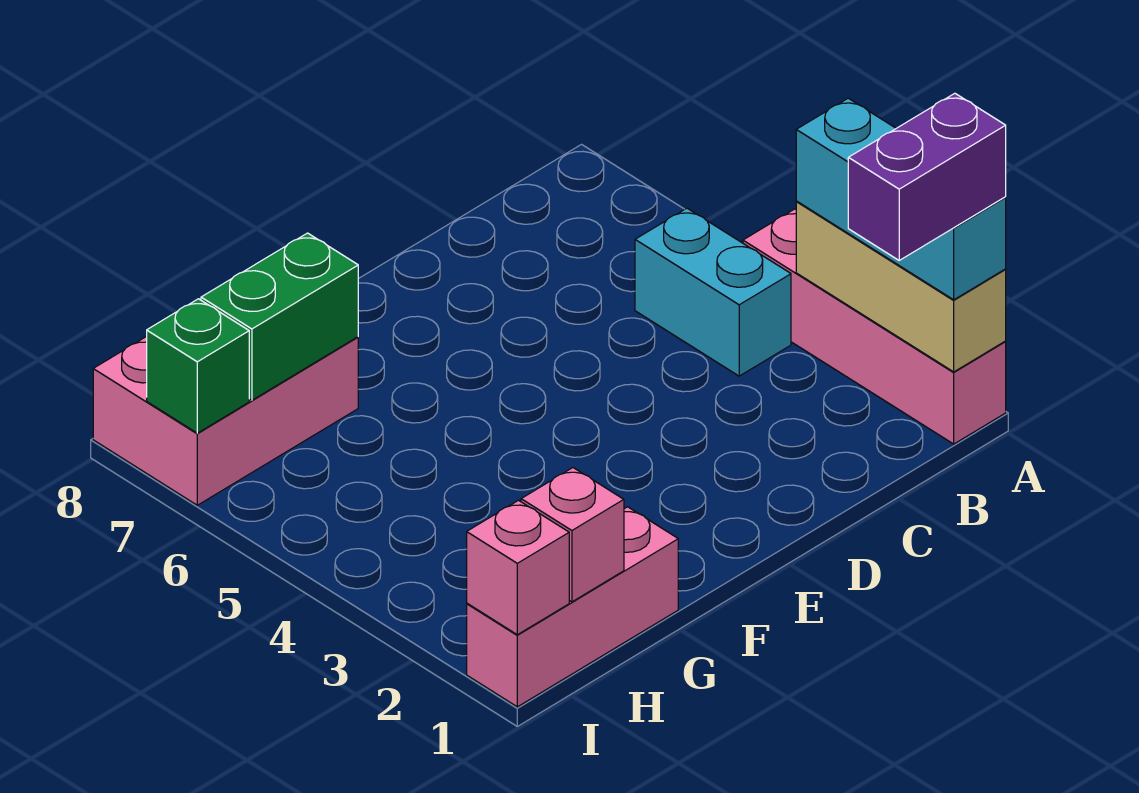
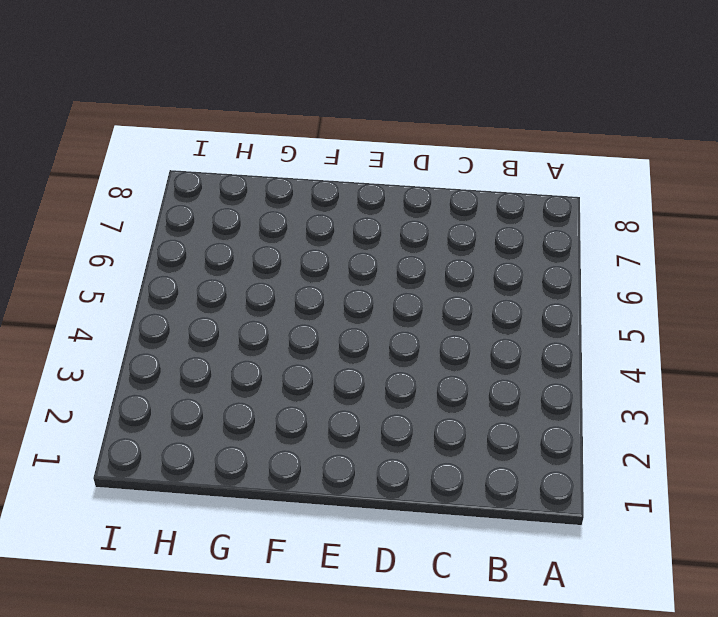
none -> pink 1x4 brick [743,209,1006,444]
none -> cyan 1x2 brick [635,208,791,376]

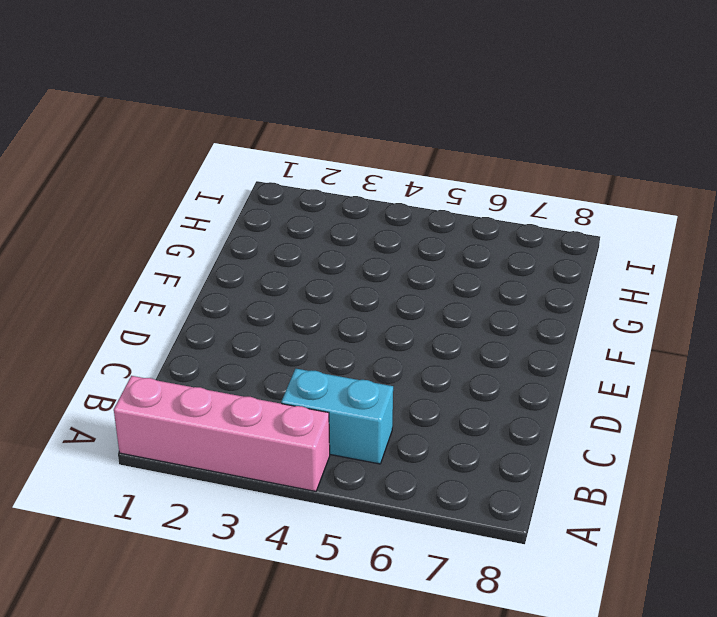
none -> pink 1x3 brick [467,507,678,707]
none -> pink 2x3 brick [93,336,358,505]

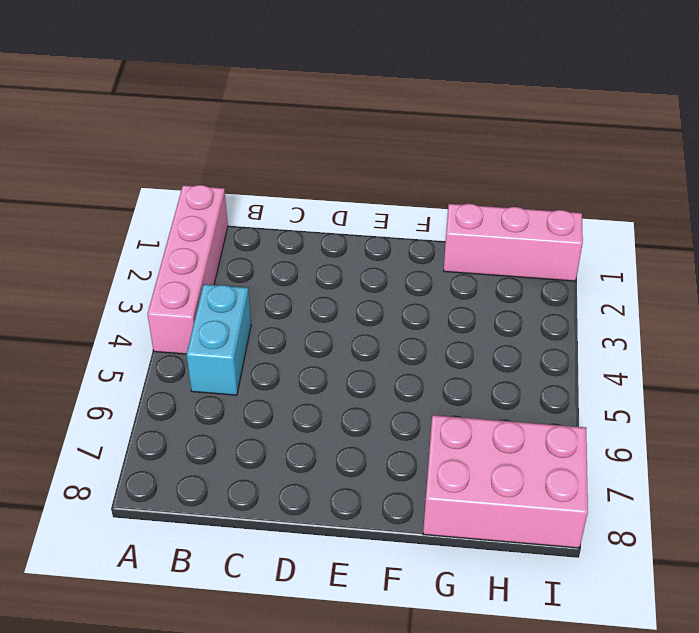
none -> tan 1x3 brick [796,202,1006,372]
none -> green 1x2 brick [201,233,358,400]

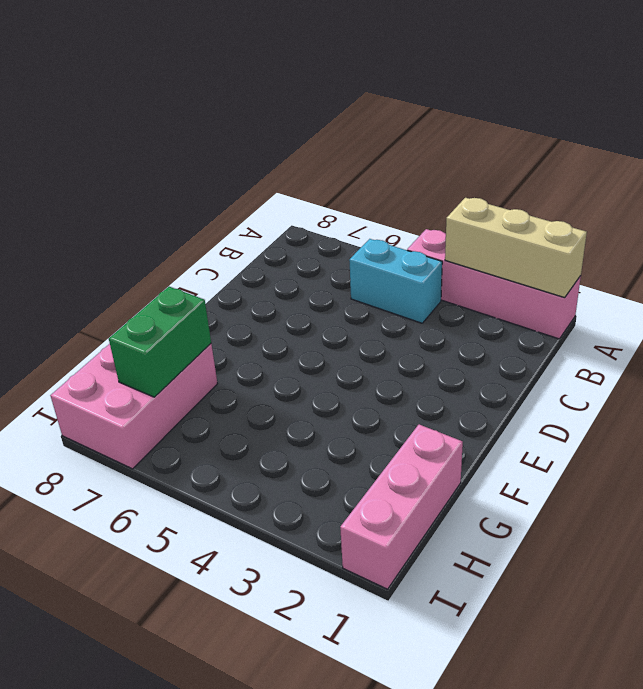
none -> pink 1x1 brick [521,468,624,602]
none -> pink 1x1 brick [467,500,569,635]

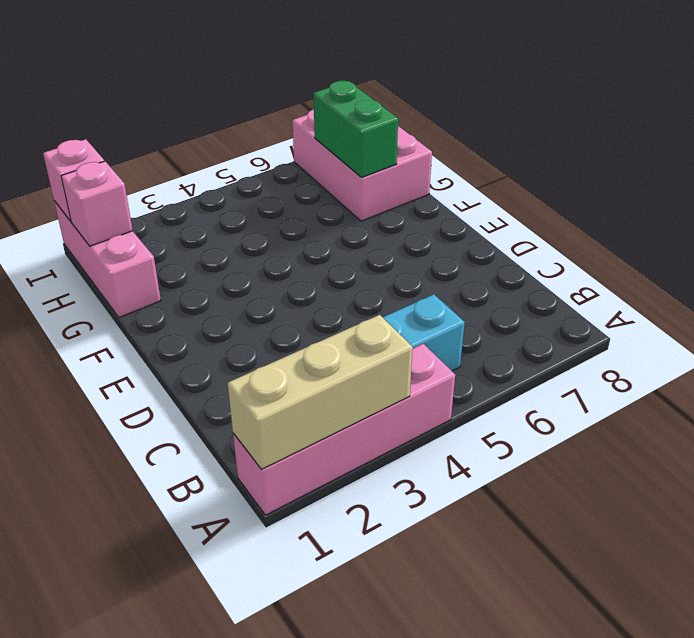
none -> green 1x1 brick [147,299,249,433]
none -> cyan 1x3 brick [796,98,1006,300]

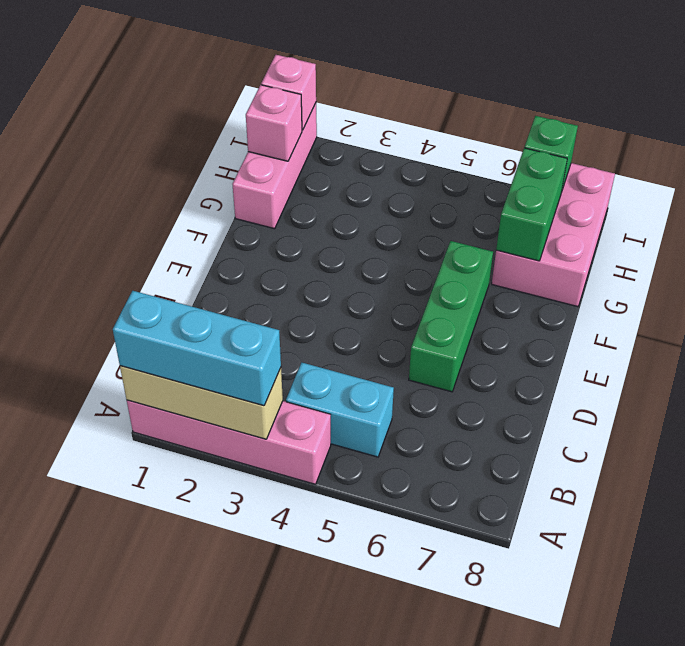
green 1x3 brick [409,241,493,392] -> none
none -> purple 1x2 brick [848,93,1006,260]

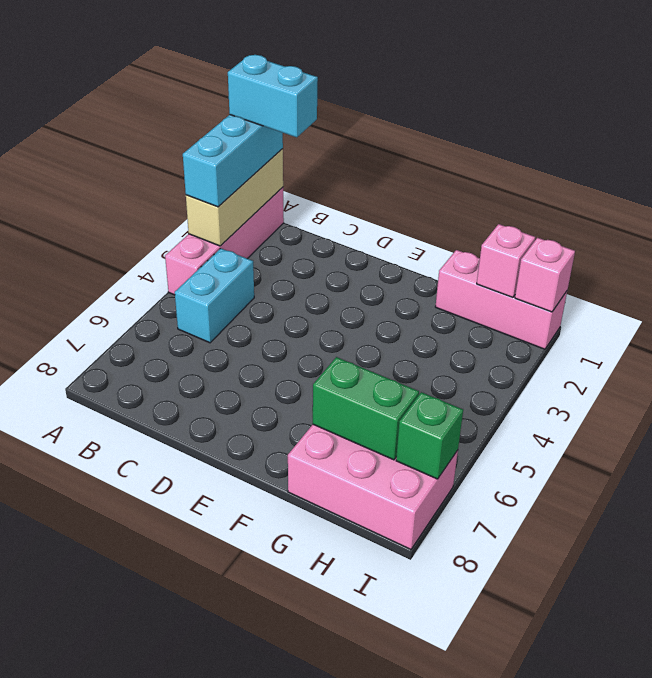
cyan 1x2 brick [228,55,318,137] -> purple 1x2 brick [848,93,1006,260]

